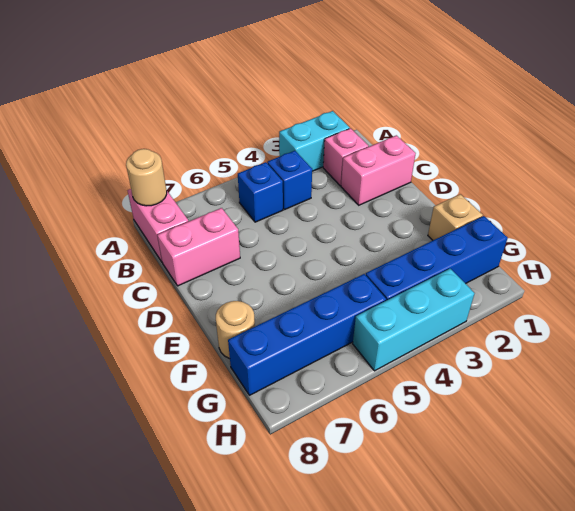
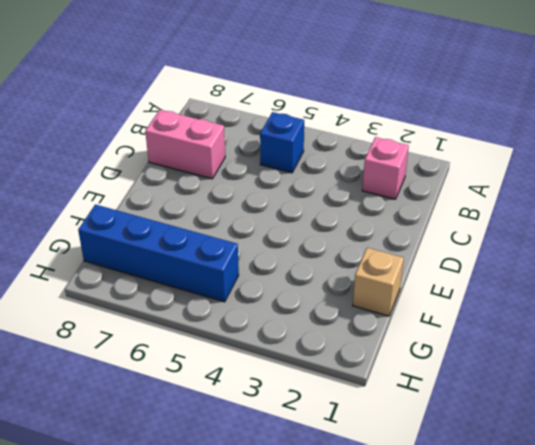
none -> cyan 1x2 brick [279,111,350,171]
none -> pink 1x2 brick [128,189,188,262]
none -> blue 1x1 brick [267,151,312,210]

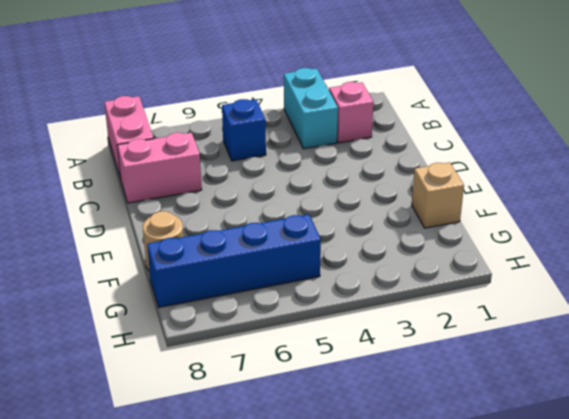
cyan 1x2 brick [284,68,338,149] -> cyan 1x2 brick turned to [279,111,350,171]
none -> blue 1x1 brick [267,151,312,210]
none -> pink 1x2 brick [341,135,416,205]
none -> blue 1x4 brick [366,216,508,301]

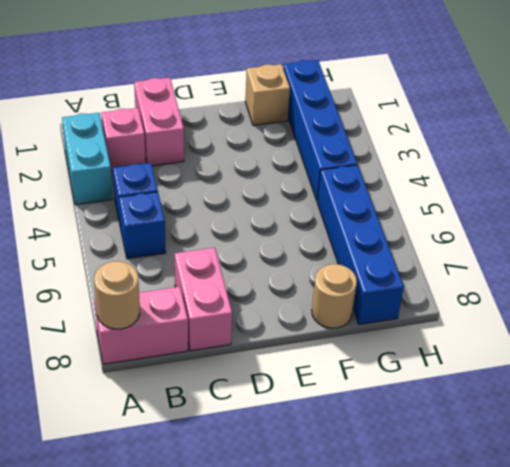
none -> cyan 1x3 brick [353,269,474,371]

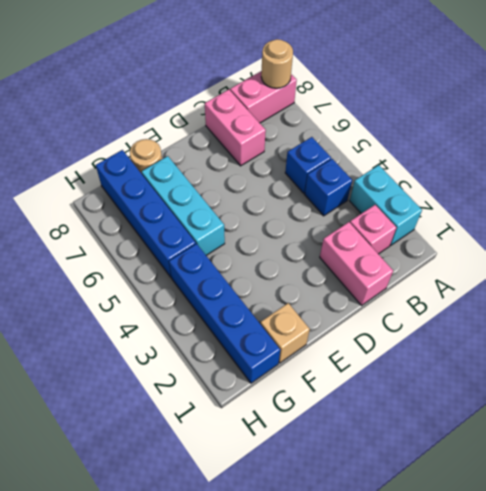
cyan 1x3 brick [142,156,225,255] -> cyan 1x3 brick moved to [353,269,474,371]

